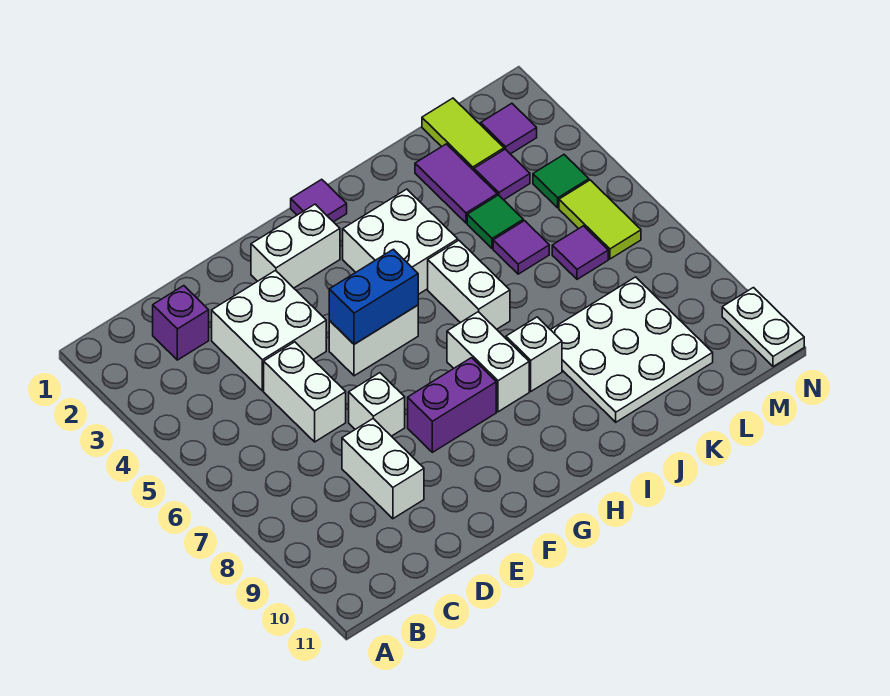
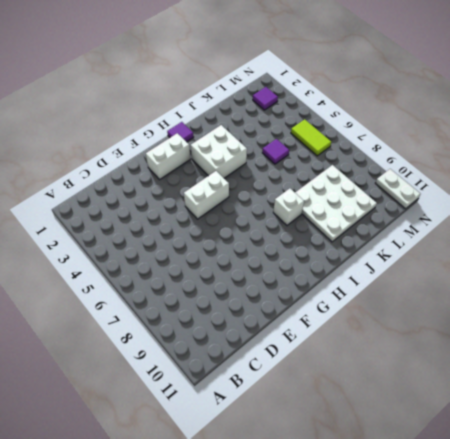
none -> purple 1x1 brick [153,286,209,360]
none -> white 2x2 brick [212,271,326,391]
none -> white 1x2 brick [264,342,346,442]

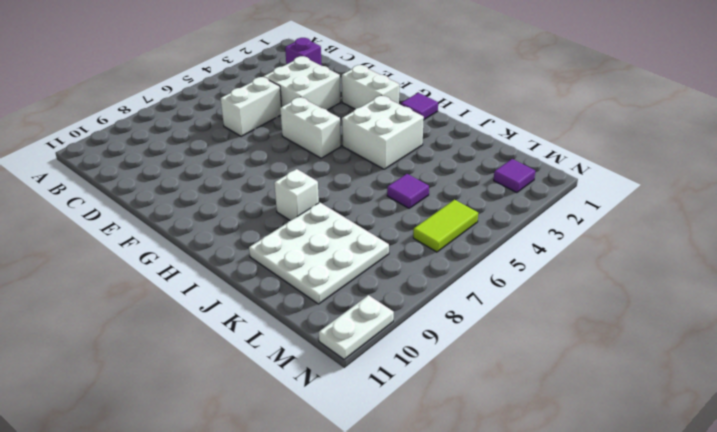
none -> white 1x2 brick [342,419,424,519]
none -> white 1x1 brick [349,373,405,436]
none -> purple 1x2 brick [408,358,496,452]

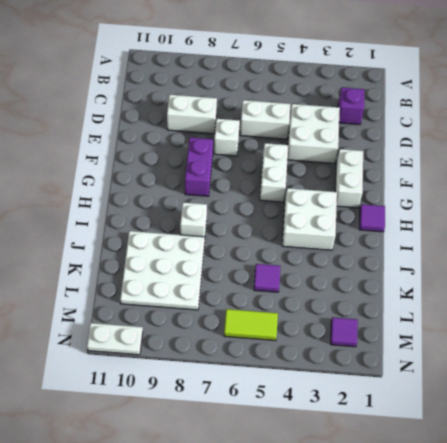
none -> white 1x2 brick [447,312,529,412]
none -> white 1x2 brick [428,240,510,329]
none -> purple 1x2 tile [415,144,497,223]

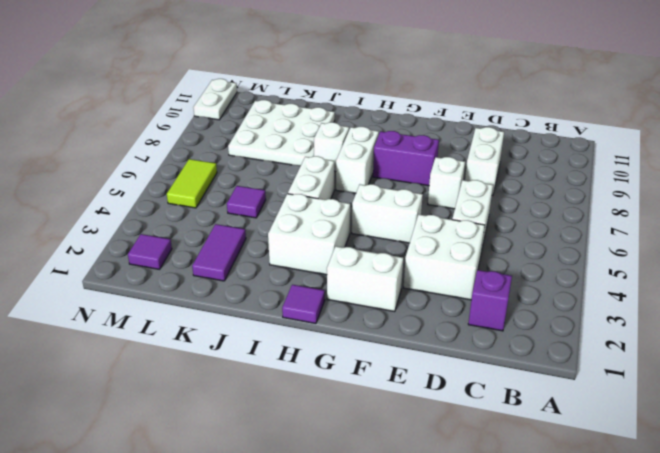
none -> green 1x1 tile [467,195,523,249]
none -> lime 1x2 tile [422,98,504,170]
none -> purple 1x1 tile [474,149,530,200]

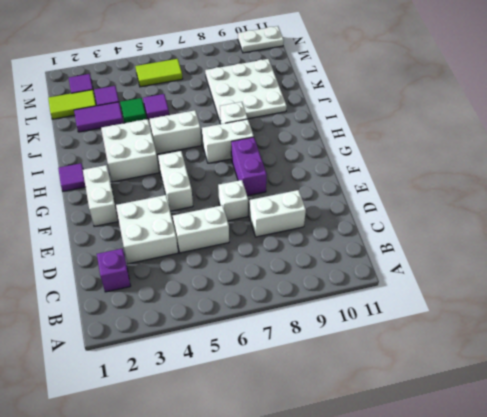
none -> purple 1x1 tile [552,226,608,279]
none -> green 1x1 tile [533,155,589,208]
none -> blue 1x2 brick [329,249,418,344]

